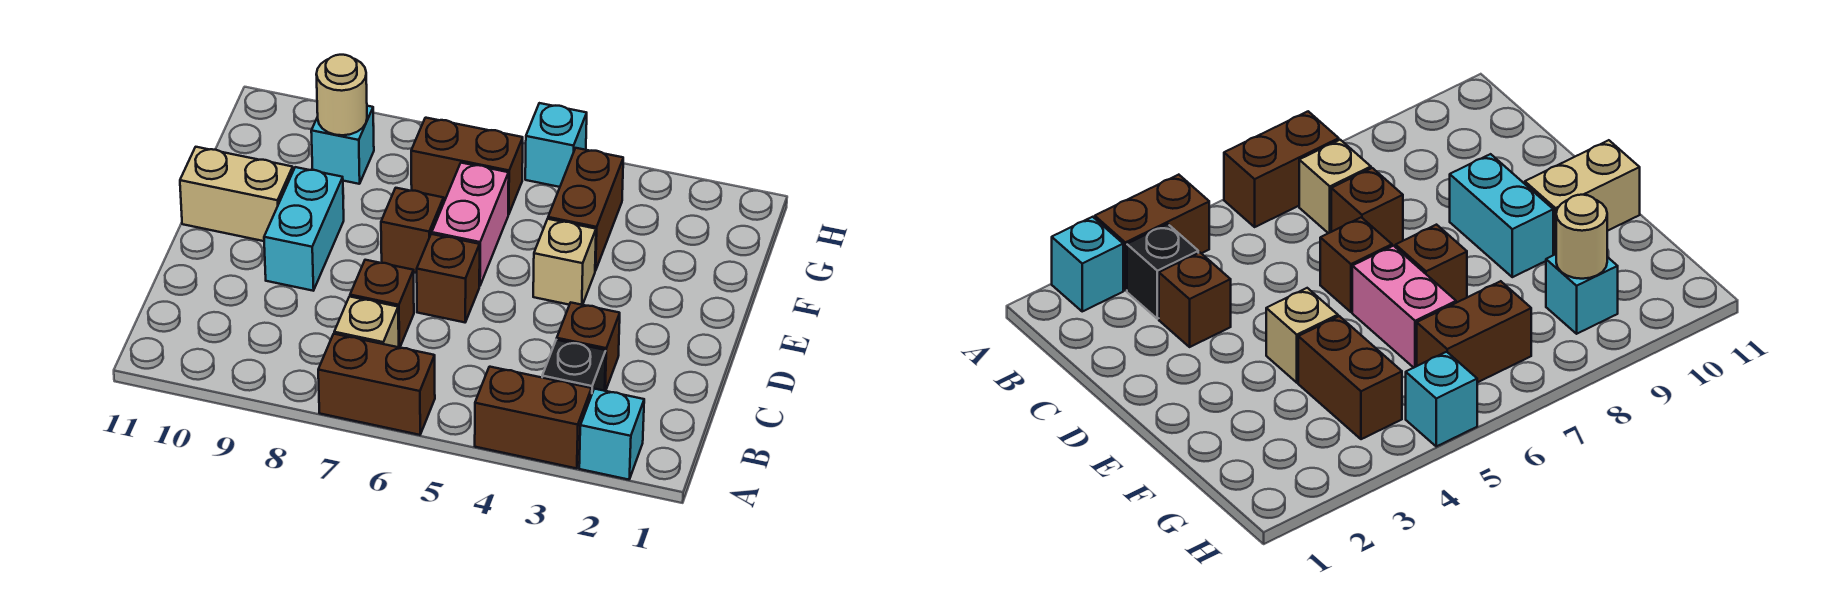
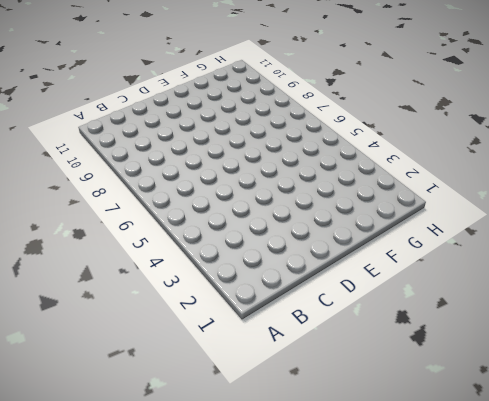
none -> cyan 1x1 brick [579,389,644,480]
none -> brown 1x2 brick [475,367,592,468]
none -> brown 1x2 brick [318,334,435,435]

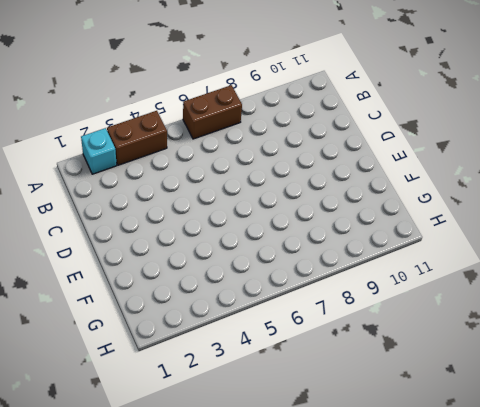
none -> black 1x1 brick [542,340,606,395]
none -> tan 1x1 brick [334,297,399,347]
none -> brown 1x1 brick [557,303,620,391]

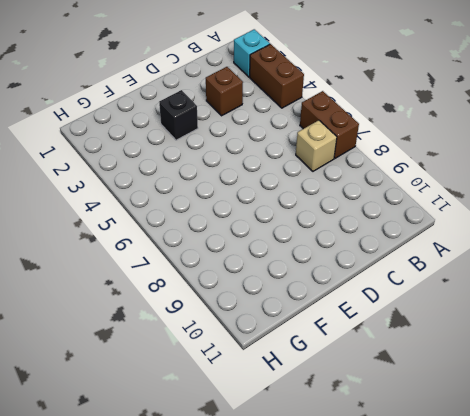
black 1x1 brick [159,90,198,140] -> black 1x1 brick moved to [542,340,606,395]
none -> brown 1x1 brick [350,260,414,348]
none -> brown 1x1 brick [417,234,480,322]
none -> cyan 1x2 brick [264,167,344,291]

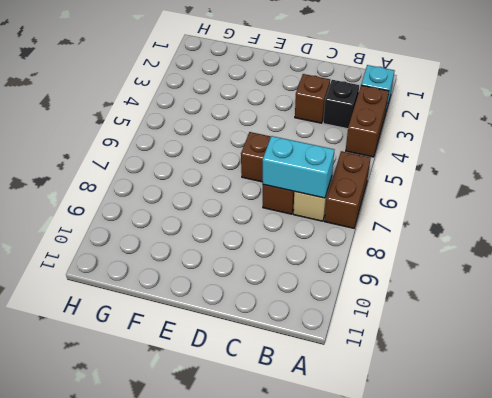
cyan 1x2 brick [263,136,334,198] -> cyan 1x2 brick moved to [264,167,344,291]
none -> tan 1x1 brick [533,219,596,305]
none -> pink 1x2 brick [432,163,509,286]
none -> brown 1x1 brick [381,188,444,273]

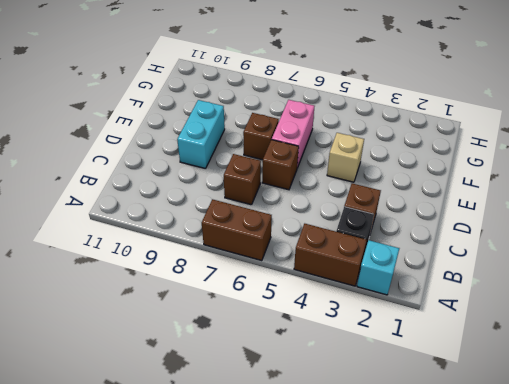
none -> tan 1x1 brick [334,297,399,347]
none -> tan 1x2 brick [180,147,293,241]
none -> brown 1x2 brick [548,148,623,271]

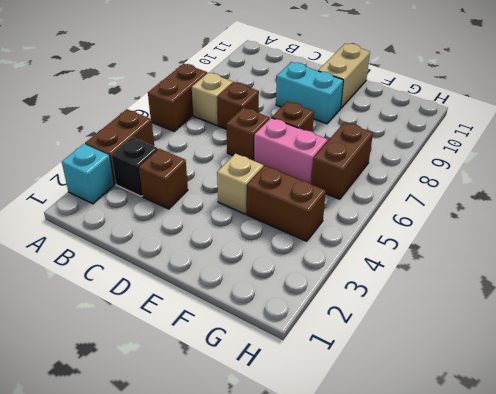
none -> cyan 1x1 brick [311,106,374,184]
none -> cyan 1x1 brick [525,103,587,187]
none -> tan 1x1 round brick [316,55,367,135]

